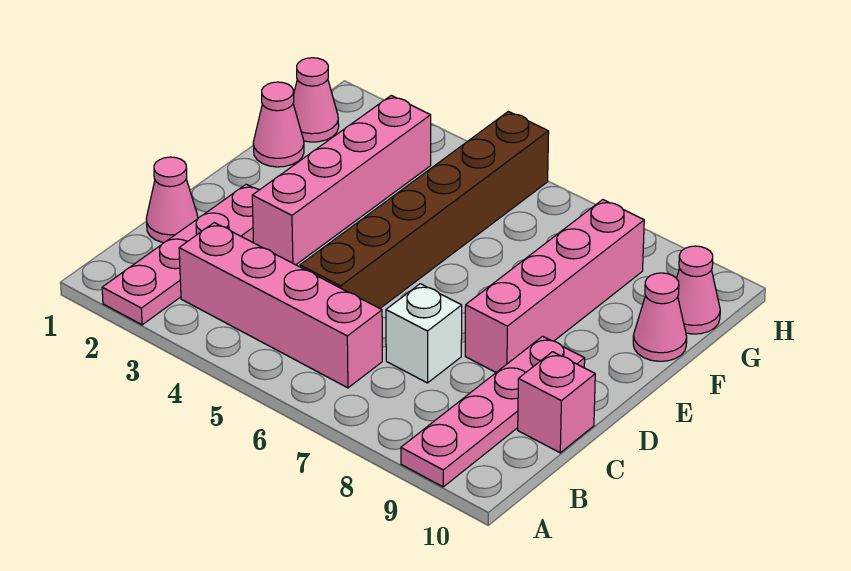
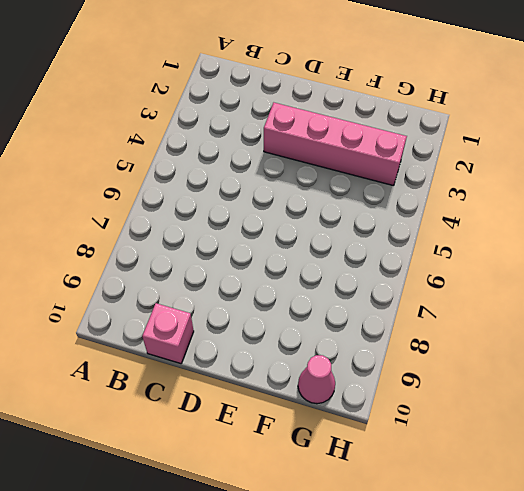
none -> pink 1x4 plate [102,184,259,325]
none -> pink 1x4 plate [401,336,585,487]
none -> pink 1x4 brick [179,223,382,388]

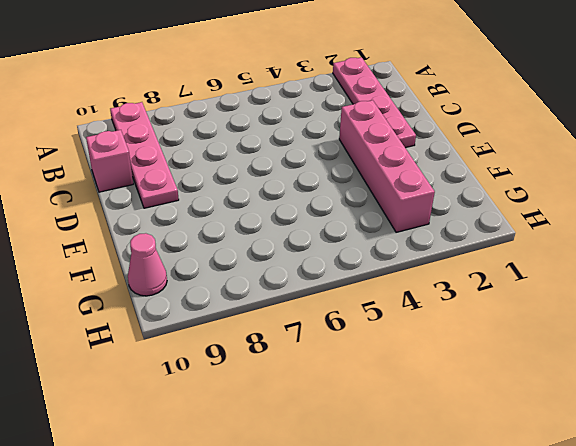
none -> pink 1x4 brick [179,223,382,388]
none -> pink 1x1 cone [146,157,198,243]
none -> brown 1x6 brick [300,112,549,308]

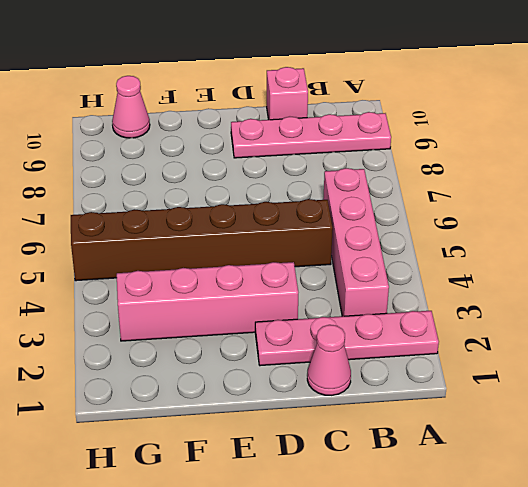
none -> white 1x1 brick [386,284,462,383]
none -> pink 1x4 brick [465,200,644,372]
none -> pink 1x1 cone [253,82,304,167]

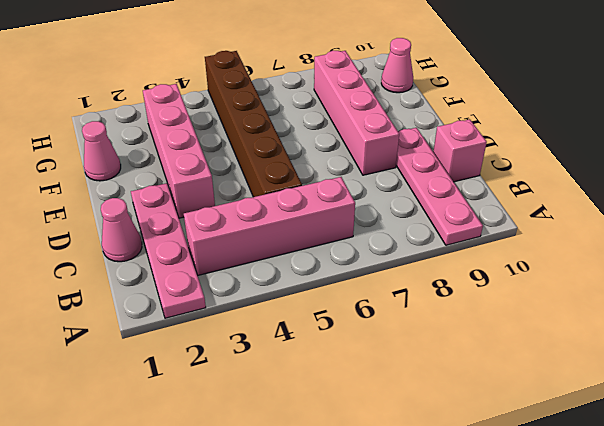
none -> white 1x1 brick [386,284,462,383]
none -> pink 1x1 cone [633,273,687,361]
none -> pink 1x1 cone [293,58,339,142]

